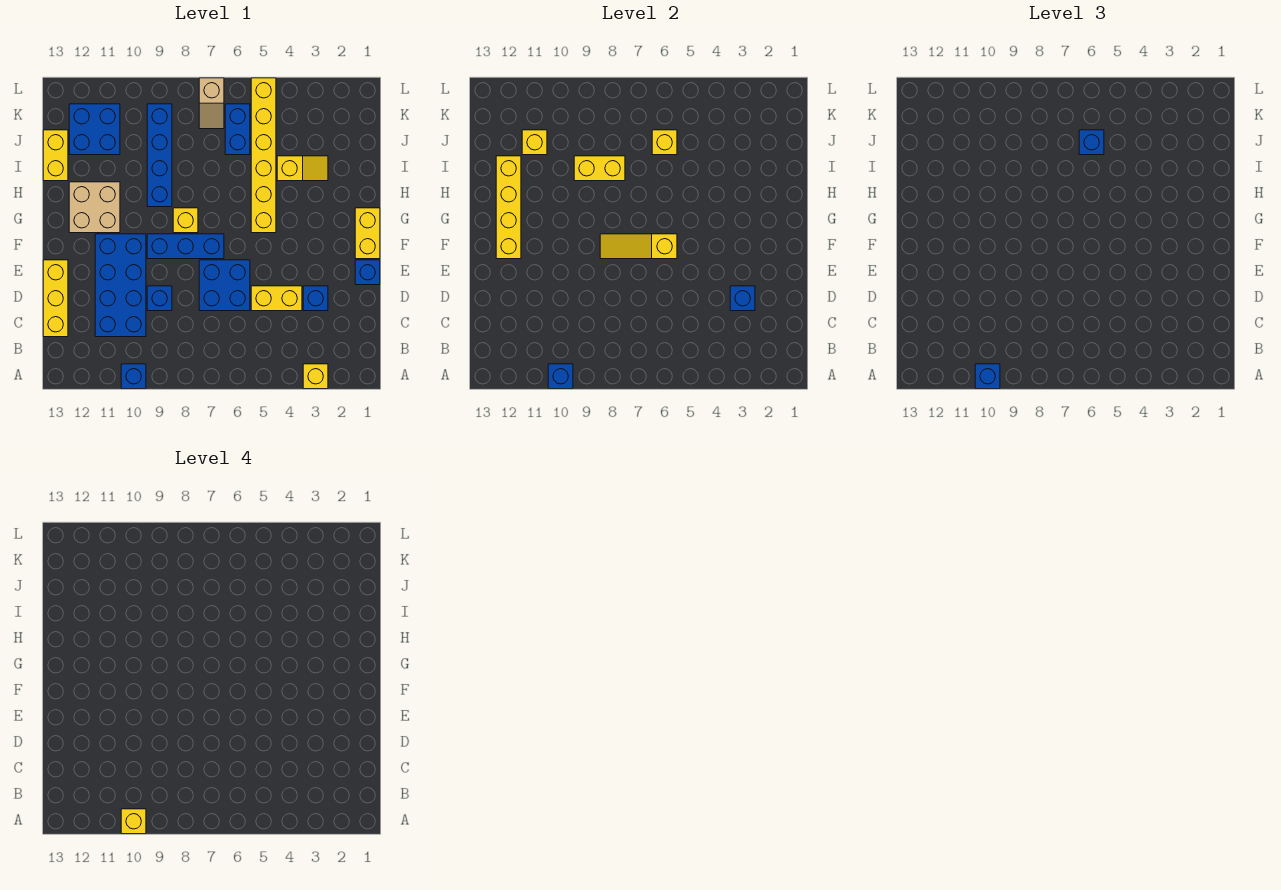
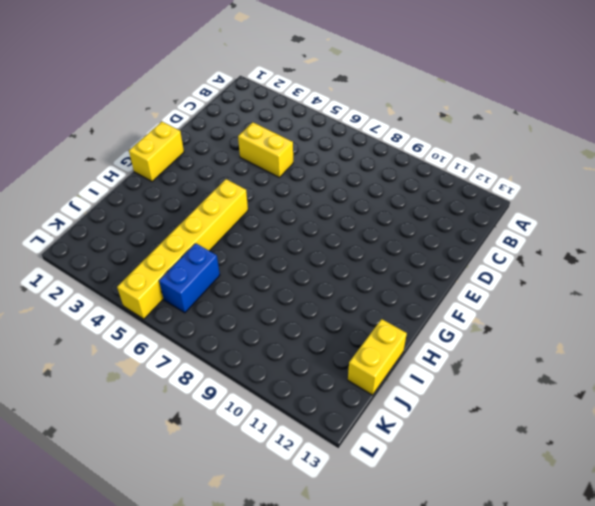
none -> yellow 1x1 brick [303,364,328,389]
none -> blue 1x1 brick [121,364,146,389]
none -> blue 2x4 brick [95,234,146,337]
none -> yellow 1x3 brick [43,260,68,337]

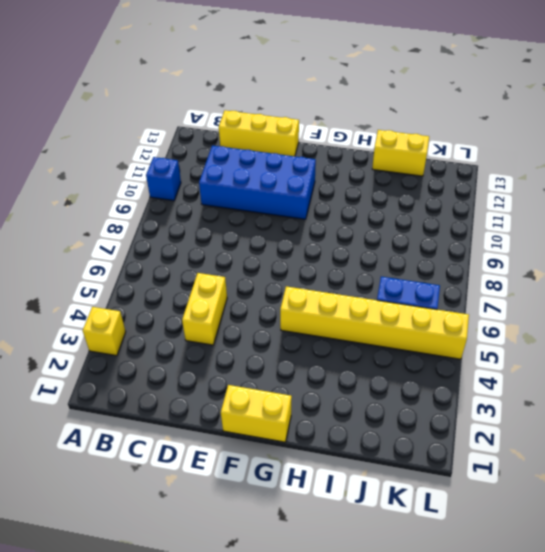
none -> blue 1x1 brick [303,286,328,311]
none -> blue 2x2 brick [199,260,250,311]
none -> blue 1x1 brick [147,286,172,311]
none -> blue 1x1 brick [355,260,380,285]

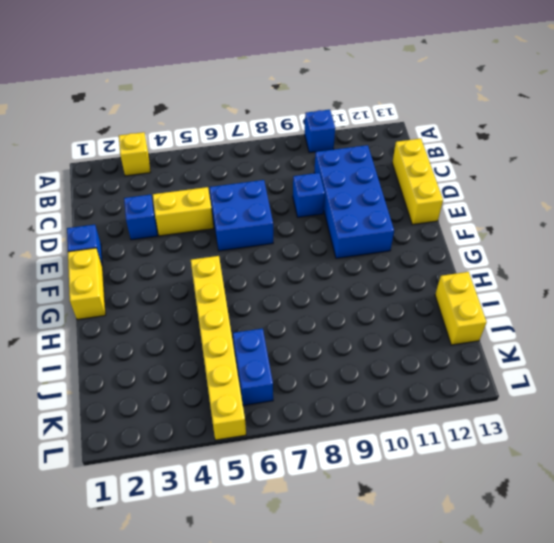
none -> blue 1x3 brick [147,234,224,259]
none -> yellow 1x1 brick [173,208,198,233]
none -> tan 2x2 brick [69,182,120,233]
none -> blue 1x4 brick [147,104,172,207]

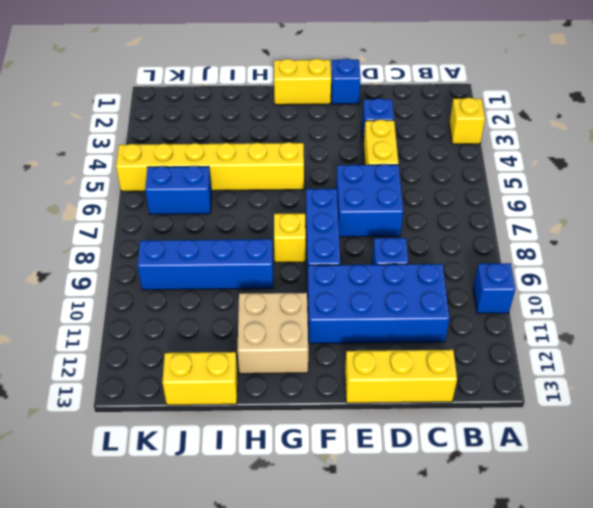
none -> yellow 1x2 slope [277,156,328,181]
none -> blue 2x2 brick [69,104,120,155]
none -> tan 1x2 slope [199,78,224,129]
none -> blue 1x1 brick [548,364,573,389]

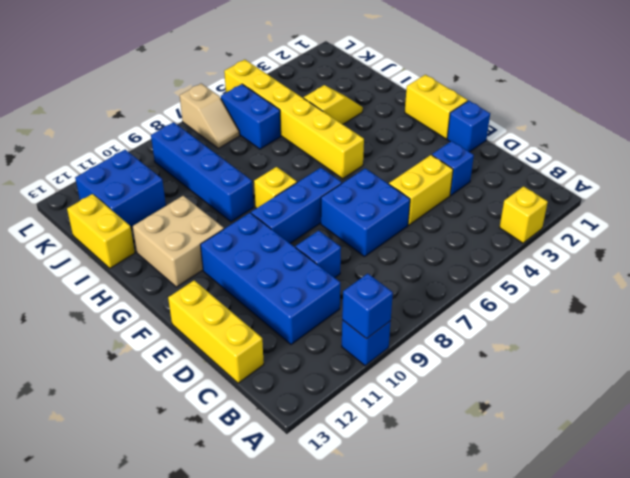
none -> blue 1x1 brick [730,286,755,311]
none -> yellow 1x3 slope [600,234,677,259]
none -> yellow 1x4 brick [496,156,521,259]
none -> yellow 1x2 brick [574,156,625,181]

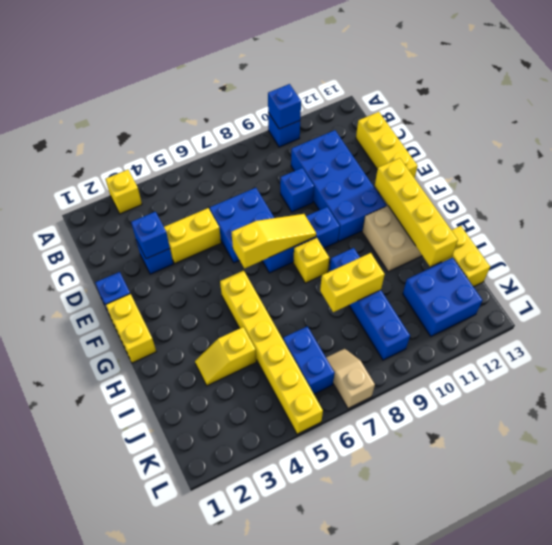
none -> yellow 1x1 brick [652,130,677,155]
none -> yellow 1x1 brick [522,130,547,155]
none -> blue 1x1 brick [975,364,1000,389]
none -> blue 1x1 brick [1079,130,1104,155]

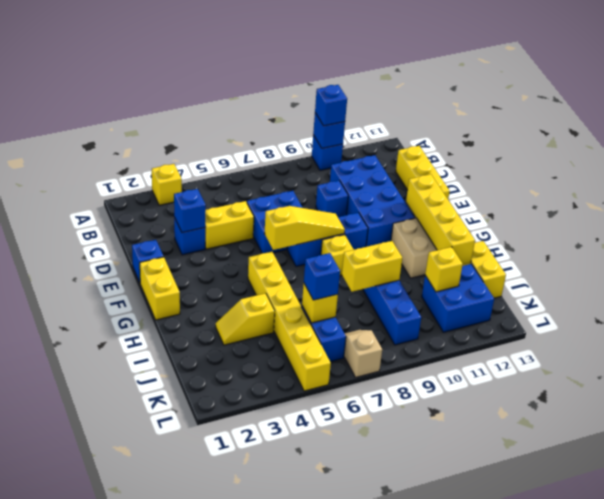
none -> yellow 1x1 brick [121,809,146,834]

